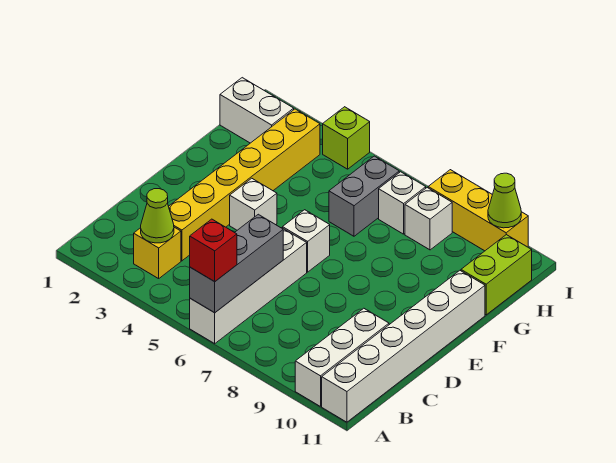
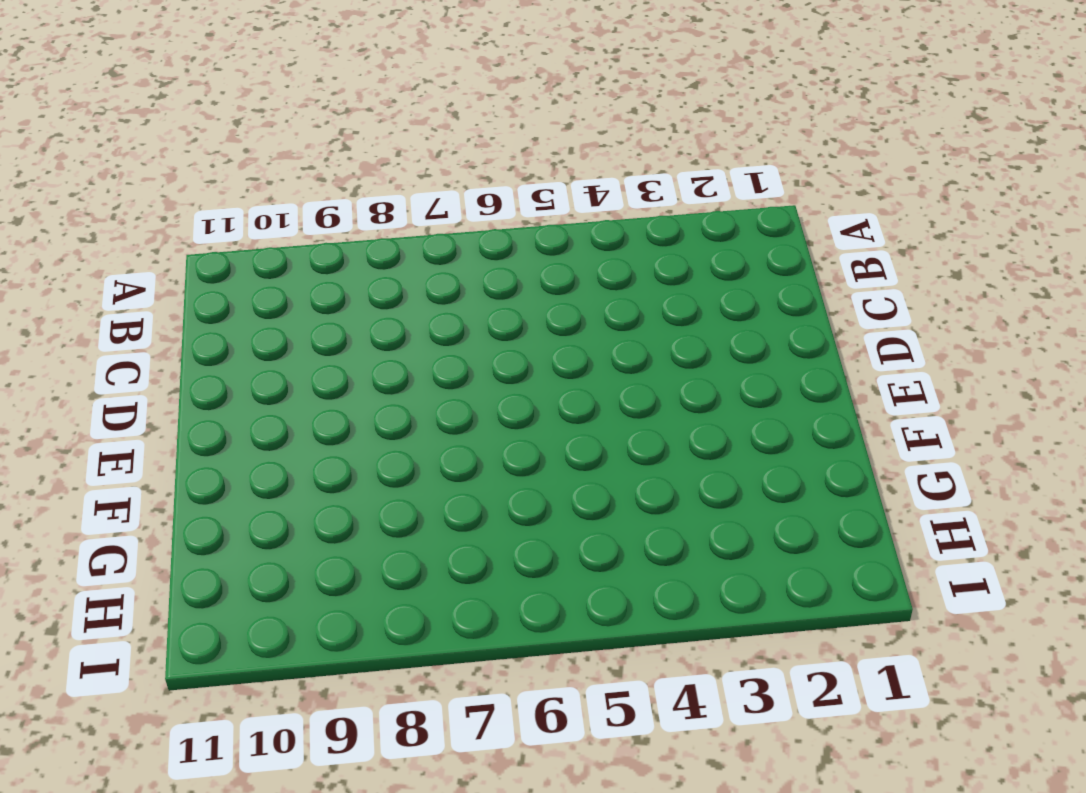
none -> white 1x4 brick [190,228,307,344]
none -> white 1x3 brick [295,308,389,407]
none -> white 1x6 brick [322,271,485,422]

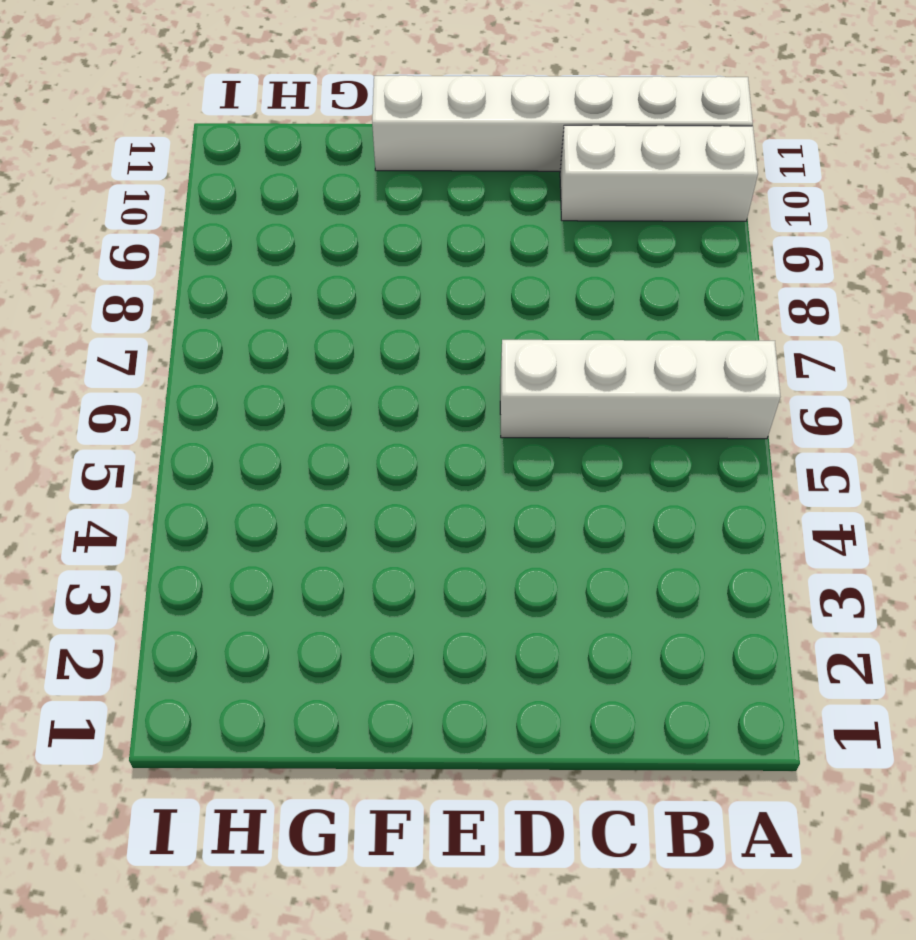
none -> yellow 1x1 brick [134,227,181,279]
none -> yellow 1x6 brick [168,109,320,261]
none -> white 1x1 brick [230,178,277,230]

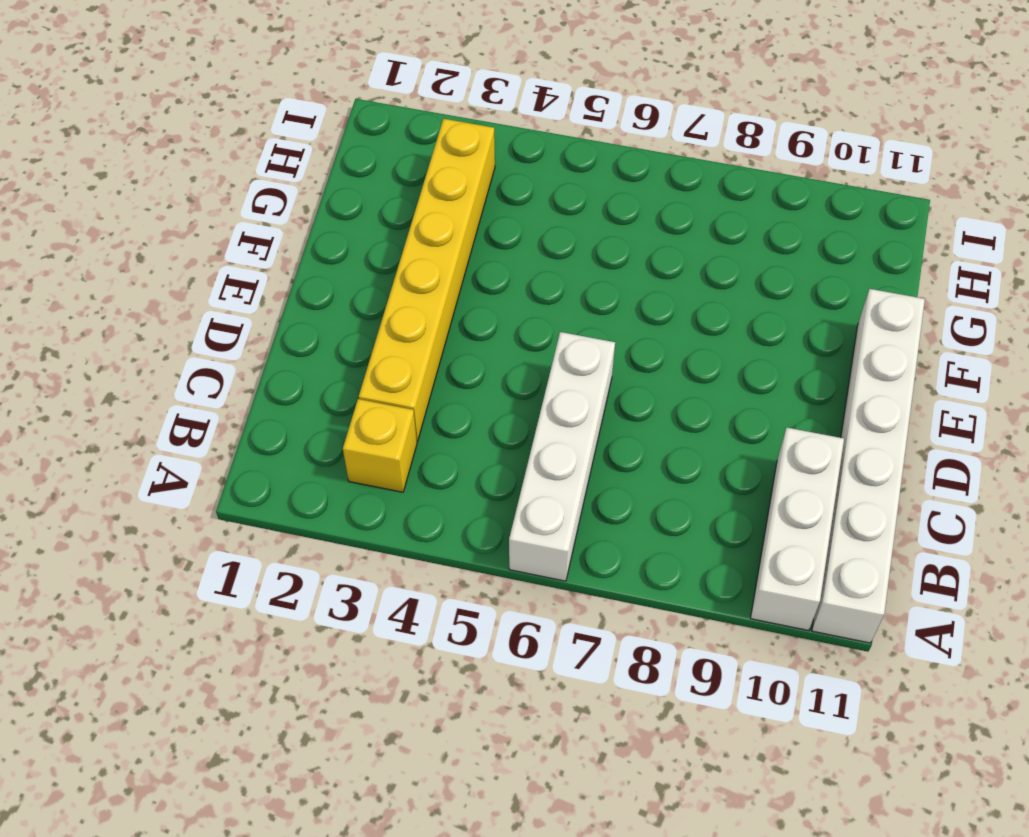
none -> white 1x1 brick [230,178,277,230]
none -> white 1x1 brick [283,210,330,272]
none -> grey 1x2 brick [329,156,399,236]

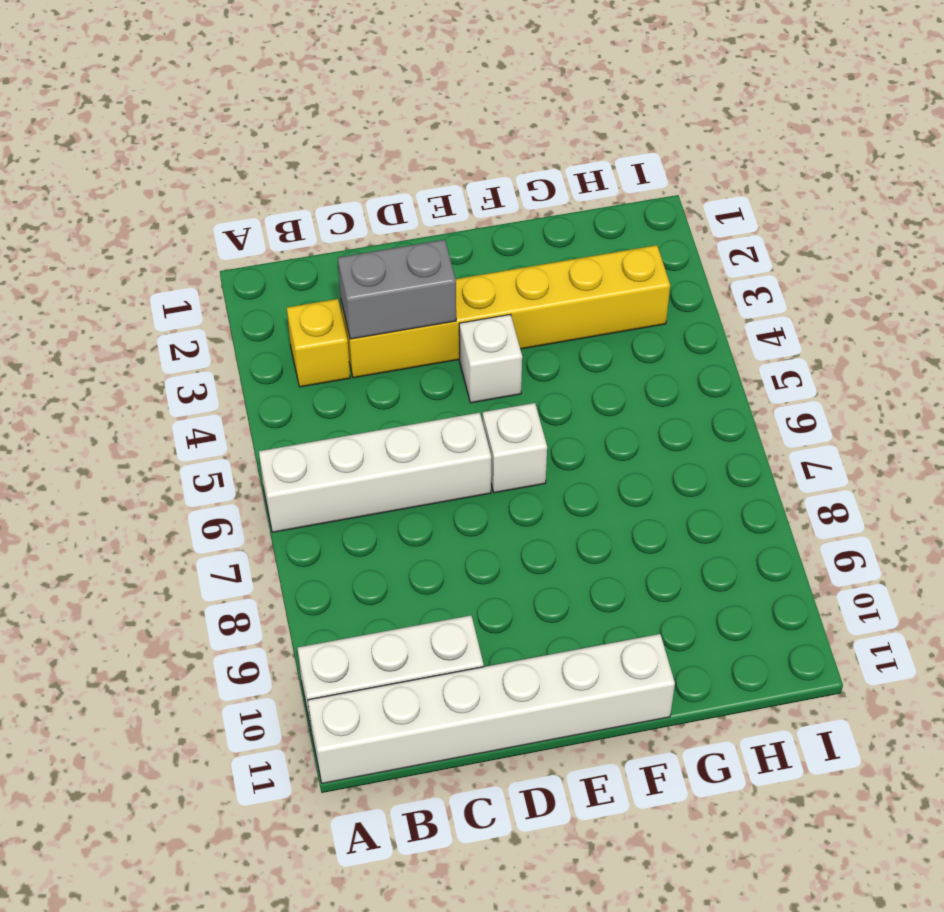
grey 1x2 brick [338,240,456,339] -> grey 1x2 brick moved to [329,156,399,236]
none -> lime 1x2 brick [461,235,532,315]
none -> white 1x2 brick [220,78,294,143]
none -> white 1x1 brick [379,172,426,234]

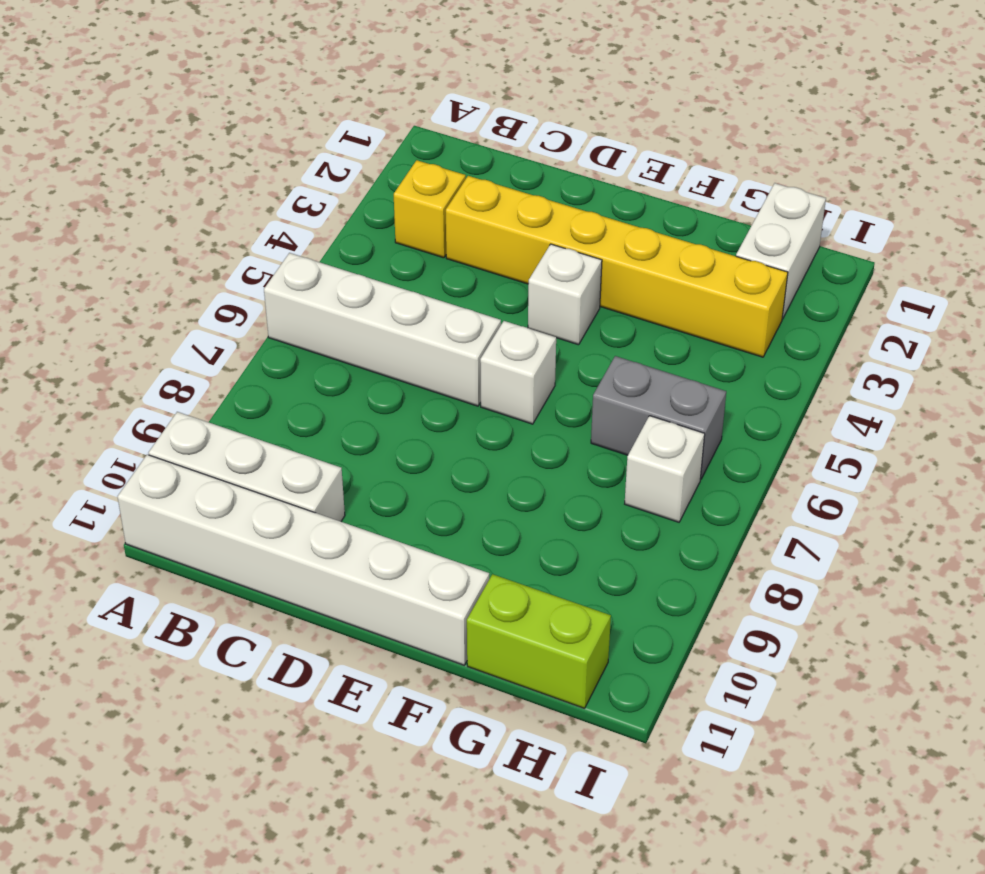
none -> white 1x1 brick [405,188,452,250]
none -> lime 1x1 brick [323,107,370,169]
none -> yellow 1x3 brick [428,170,528,251]

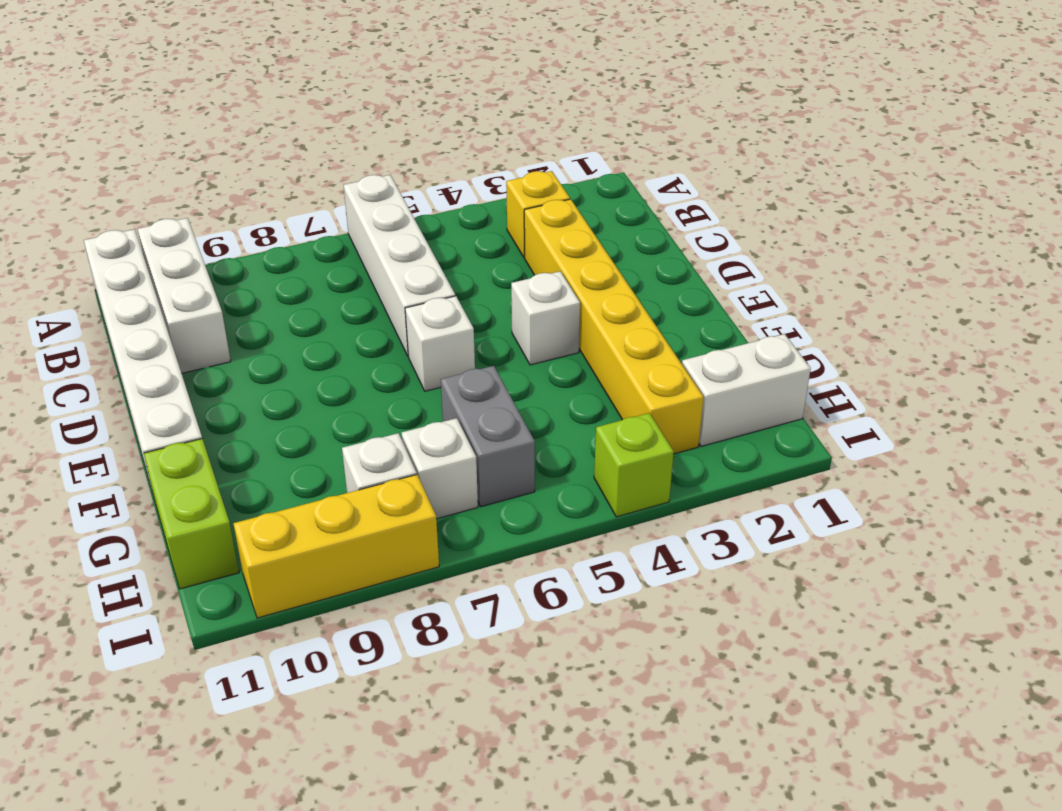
none -> grey 1x3 brick [190,214,283,313]
none -> lime 1x1 cone [141,189,174,243]
none -> lime 1x1 cone [488,173,521,228]

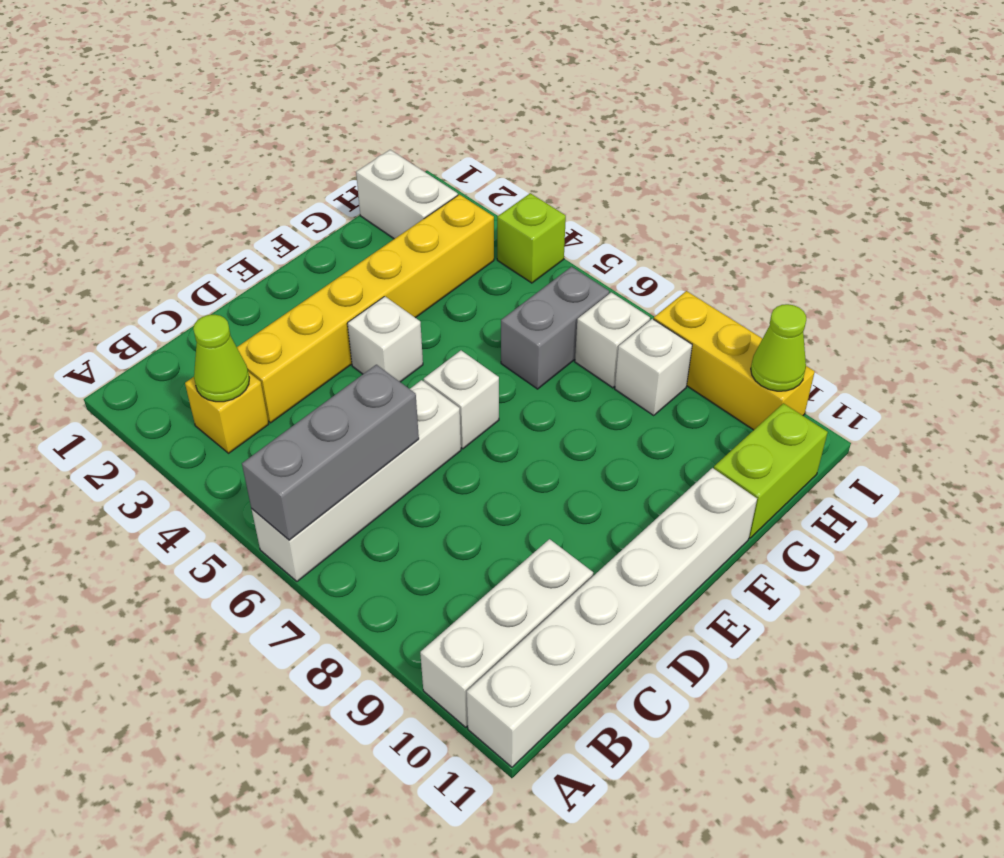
none -> red 1x1 brick [190,219,237,282]

